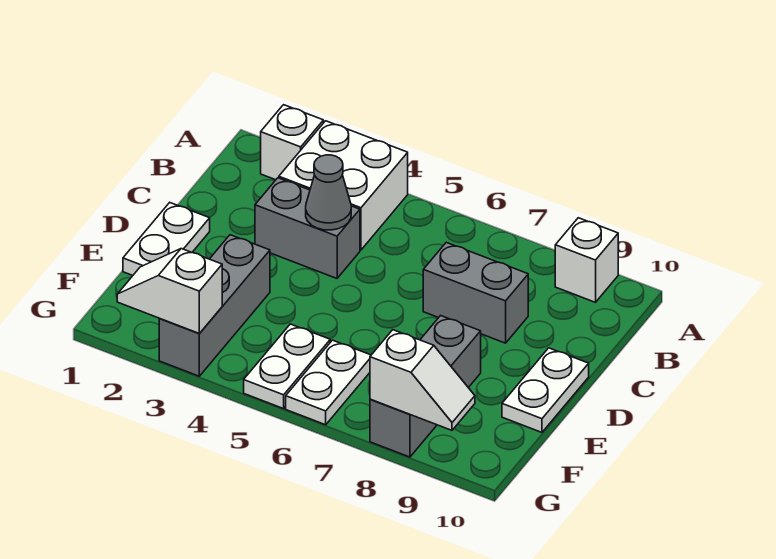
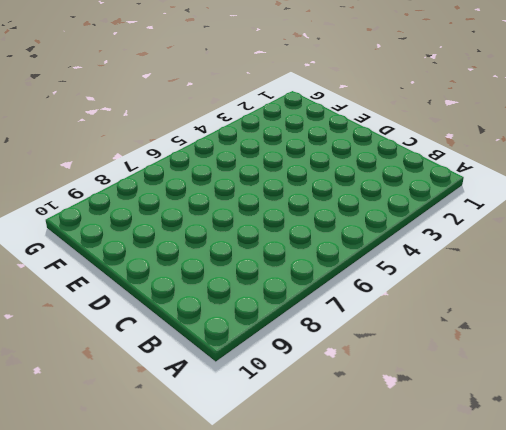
none -> white 1x1 brick [261,105,323,180]
none -> white 2x2 brick [279,121,408,250]
none -> white 1x1 brick [555,218,618,302]

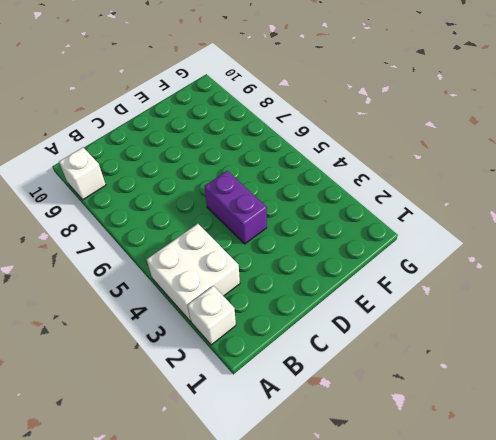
purple 1x2 brick [204,171,267,244] -> none
none -> grey 1x2 brick [255,178,360,278]
none -> grey 1x2 brick [423,242,528,343]
none -> white 1x2 plate [123,203,210,275]

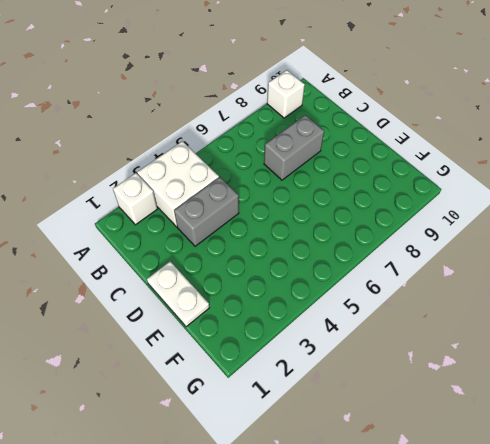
none -> white 1x2 plate [502,348,589,432]
none -> grey 1x3 brick [159,235,270,376]
none -> grey 1x3 brick [370,316,481,457]

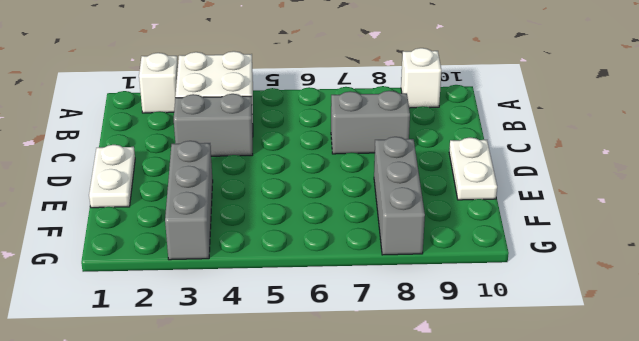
none -> white 1x2 plate [244,324,330,409]
none -> white 1x2 plate [286,340,371,425]
none -> grey 1x1 cone [306,155,351,230]

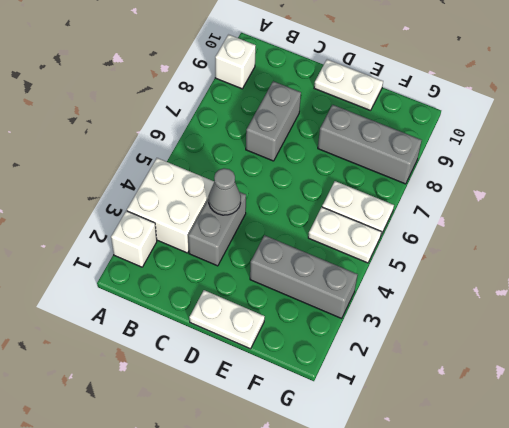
none -> white 1x2 slope [117,249,222,334]
none -> white 1x2 slope [370,330,475,430]

